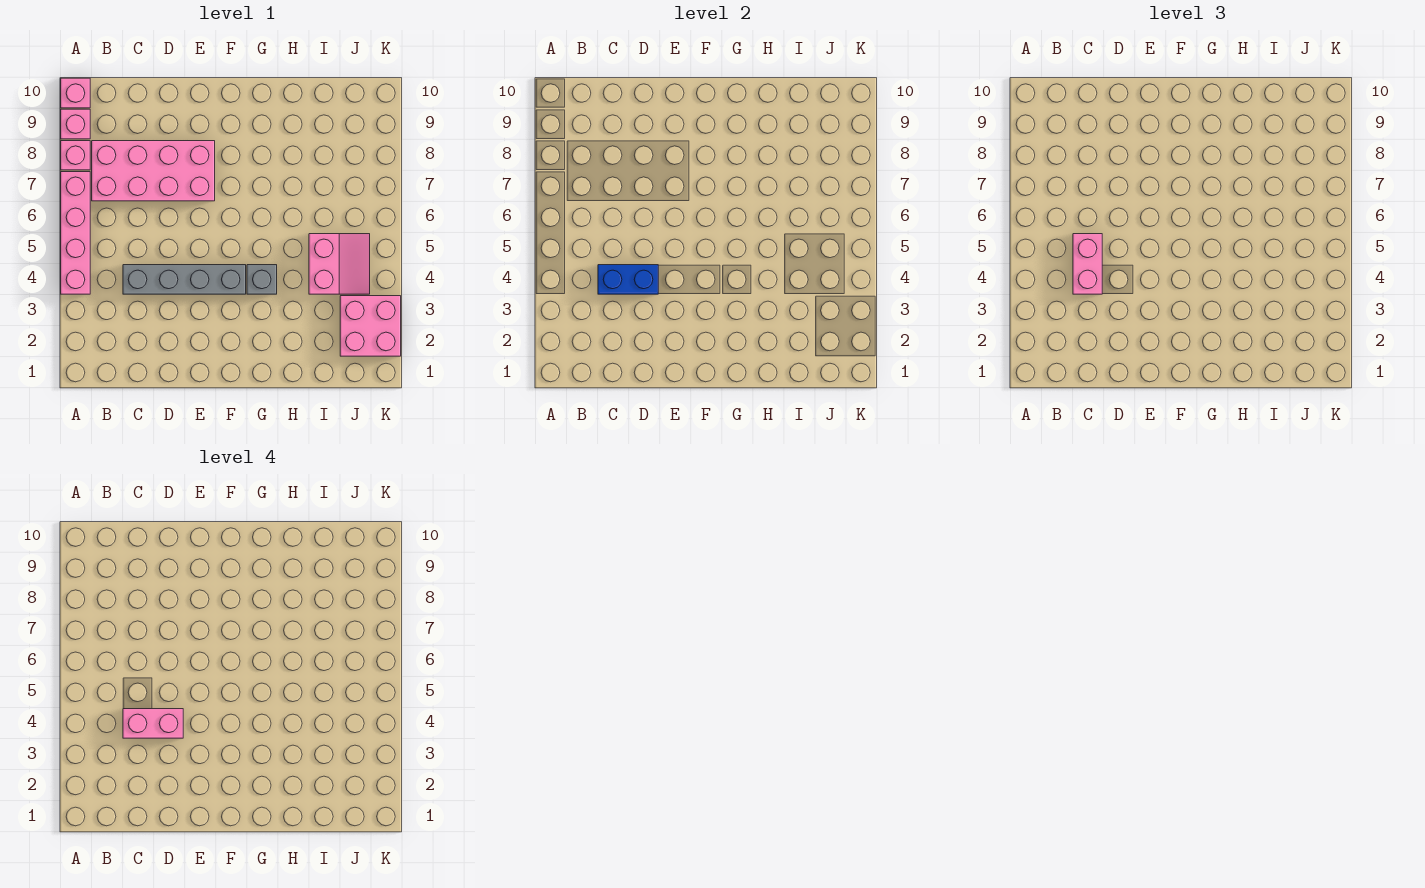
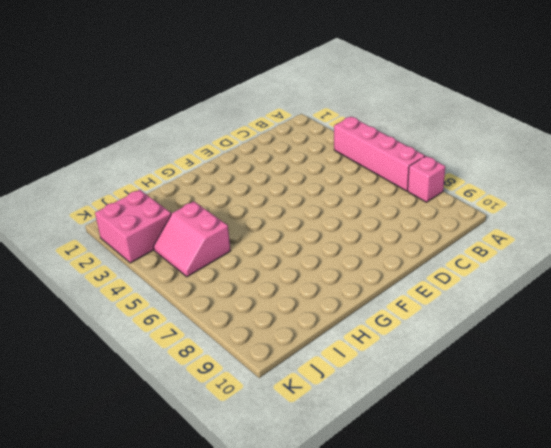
none -> pink 1x1 brick [61,109,90,139]
none -> pink 1x1 brick [61,78,90,108]
none -> pink 2x4 brick [92,141,215,201]

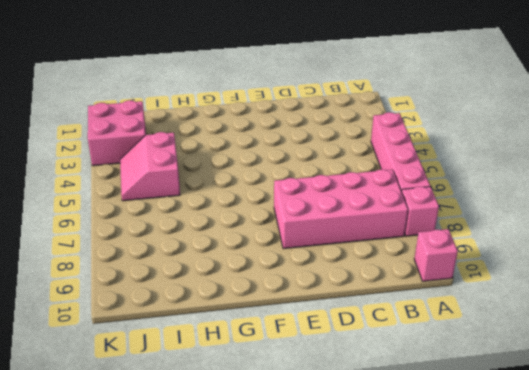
none -> pink 1x1 brick [61,109,90,139]
none -> grey 1x4 brick [123,265,246,294]
none -> grey 1x1 brick [247,265,277,294]

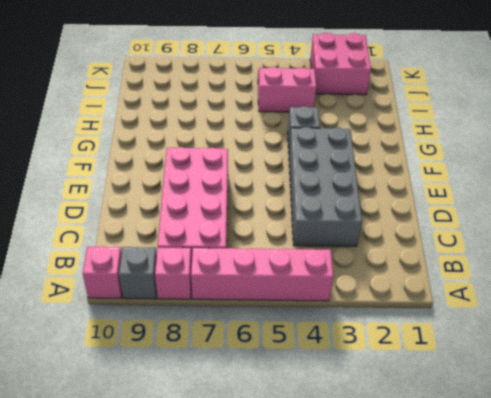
grey 1x1 brick [119,247,157,299] -> pink 1x1 brick [61,109,90,139]
grey 2x4 brick [289,127,362,246] -> grey 1x4 brick [123,265,246,294]
none -> blue 1x2 brick [598,265,658,294]
none -> pink 1x2 brick [1073,234,1102,294]
none -> pink 1x2 brick [123,709,183,738]

